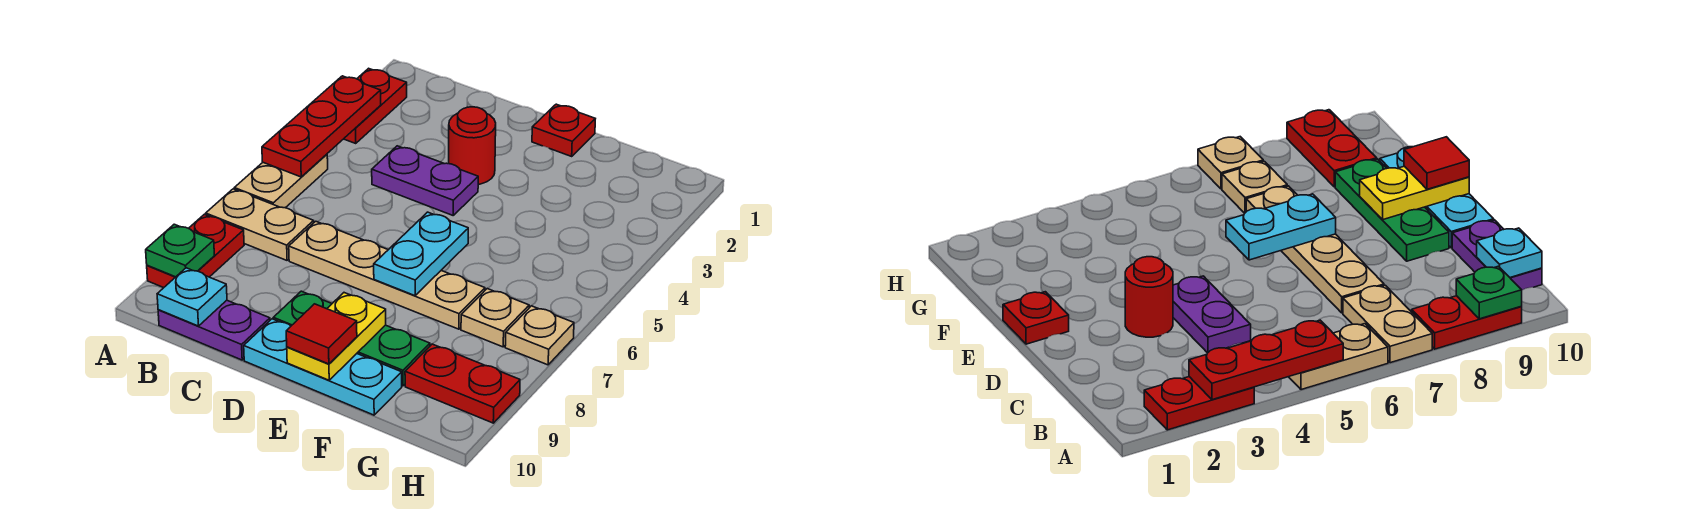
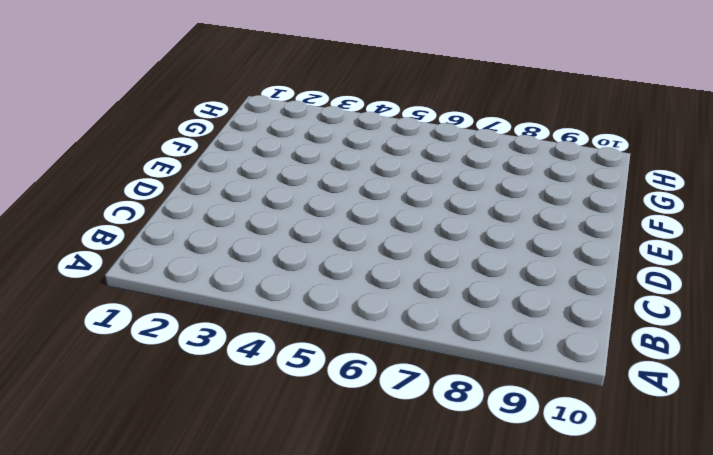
none -> red 1x2 plate [344,68,407,143]
none -> tan 1x2 plate [234,154,328,208]
none -> tan 1x2 plate [206,189,314,260]

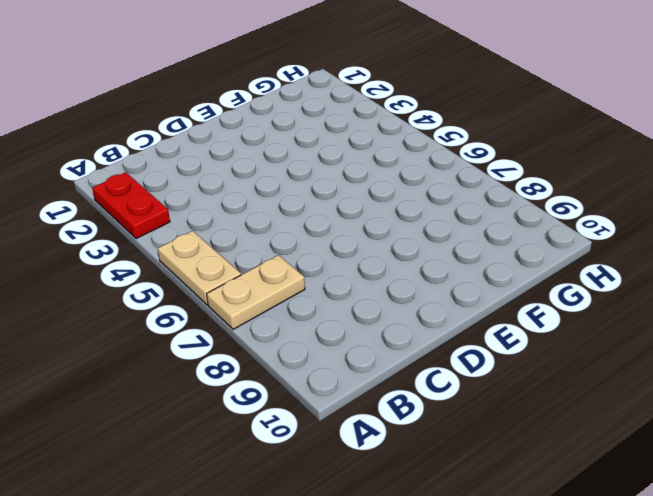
none -> red 1x2 plate [147,214,244,288]
none -> purple 1x2 plate [158,300,270,360]
none -> purple 1x2 plate [372,146,478,215]

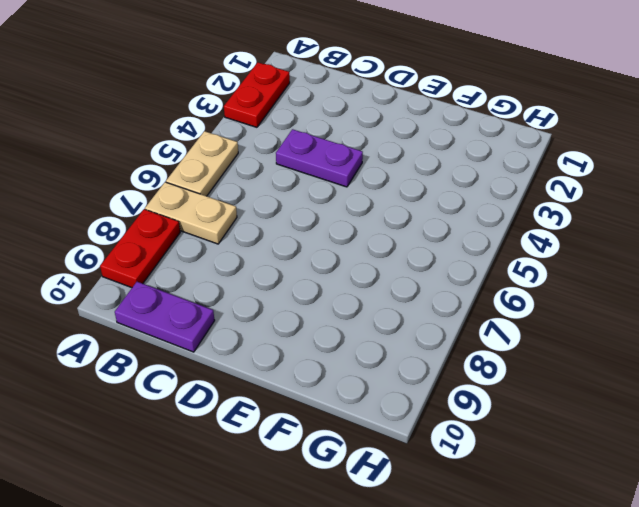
none -> tan 1x4 plate [289,221,485,329]
none -> red 1x1 round brick [449,107,496,184]
none -> green 1x3 plate [273,291,430,386]

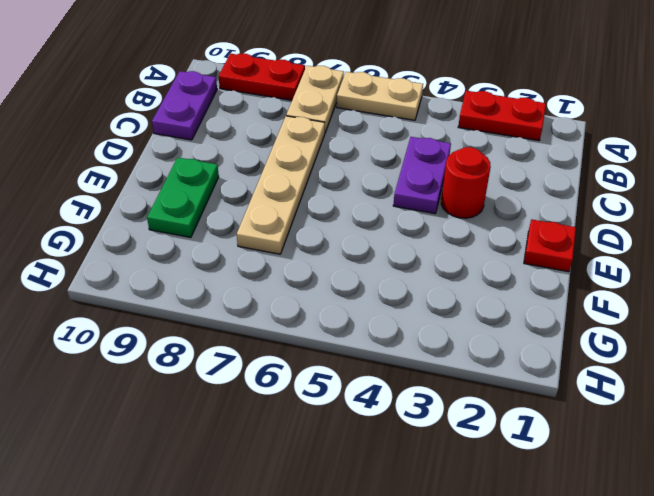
green 1x2 plate [147,158,219,237] -> green 1x3 plate [273,291,430,386]
none -> cyan 1x3 plate [244,319,402,415]
none -> tan 1x1 plate [461,289,529,347]
none -> red 1x2 plate [405,344,520,423]

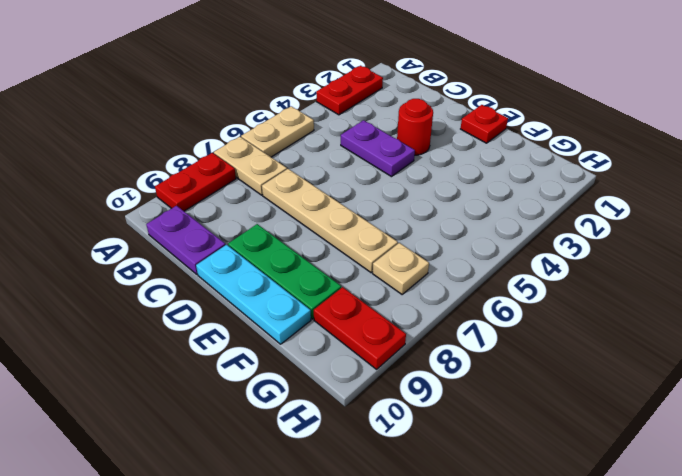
none -> tan 1x1 plate [505,306,574,365]
none -> red 1x3 plate [262,76,381,177]
none -> green 1x1 plate [146,224,214,277]

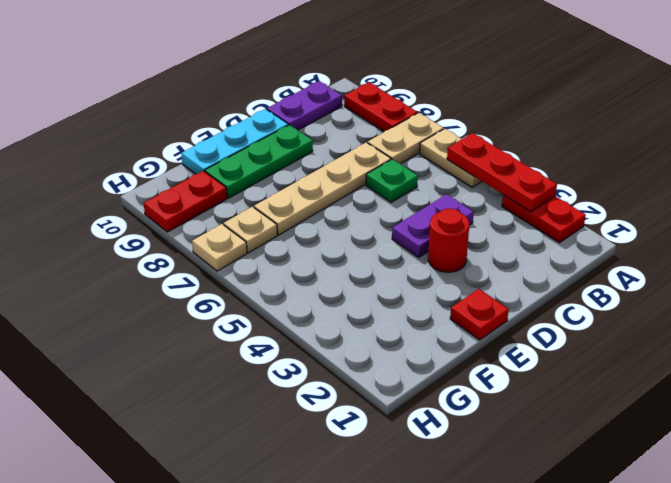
green 1x1 plate [366,159,418,202] -> green 1x1 plate moved to [146,224,214,277]
none -> cyan 1x1 plate [157,268,227,326]
none -> cyan 1x2 plate [374,212,468,296]
none -> yellow 1x2 plate [287,293,386,380]

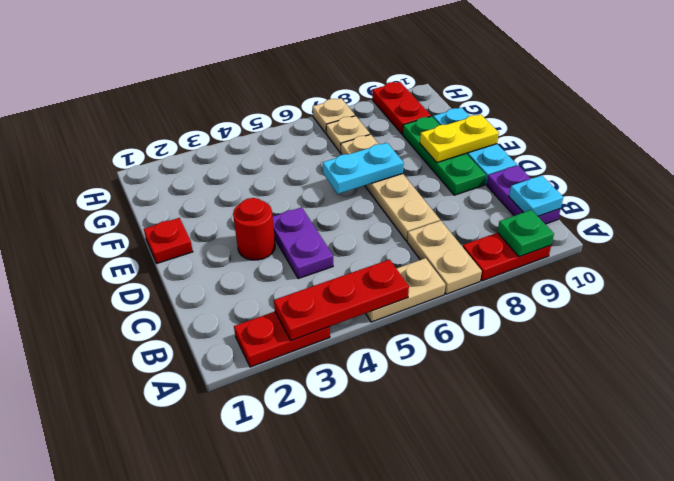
none -> red 1x1 tile [286,304,357,364]

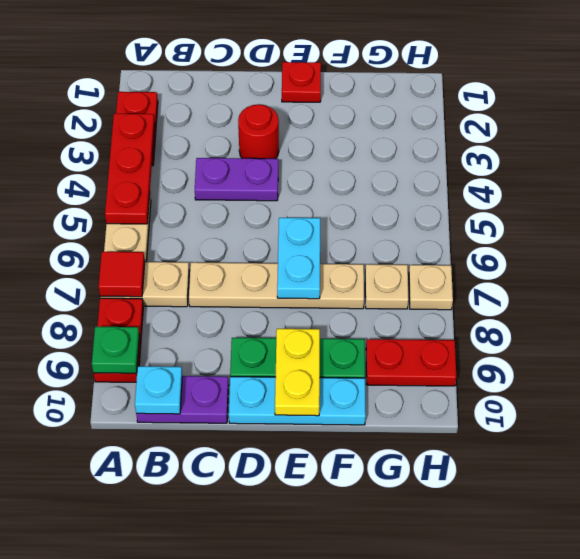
red 1x1 tile [99,252,145,297] -> red 1x1 tile moved to [286,304,357,364]

